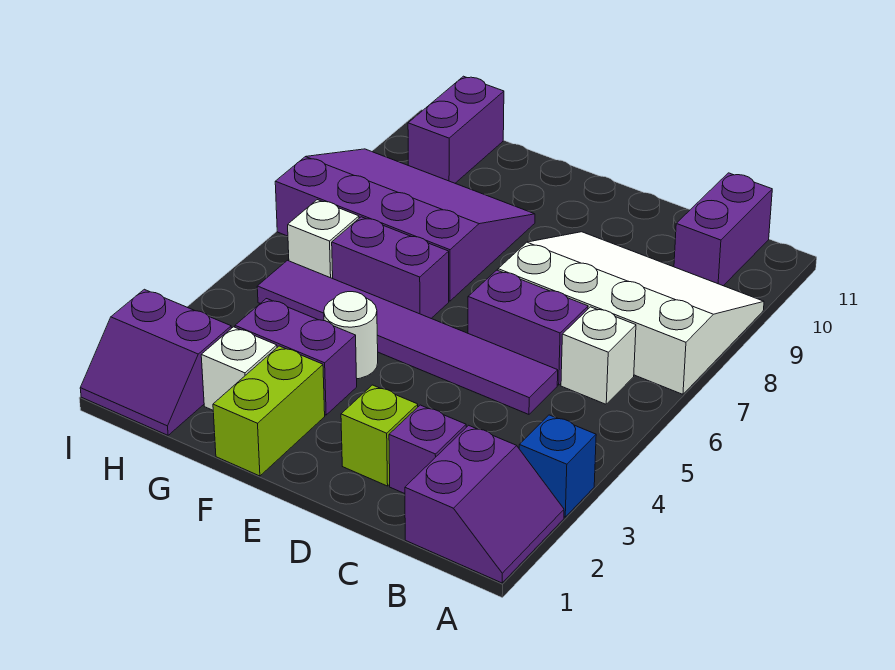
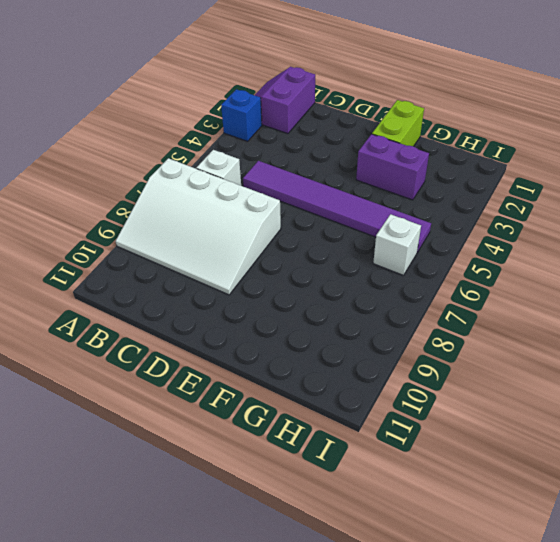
none -> purple 1x2 brick [674,173,772,286]
none -> purple 1x1 brick [389,405,466,494]
none -> purple 1x2 brick [468,270,588,385]

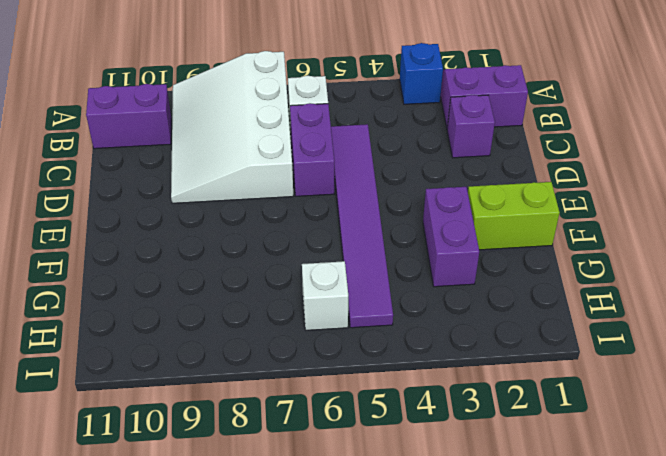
none -> lime 1x1 brick [341,385,418,486]
none -> white 1x1 round brick [324,292,378,379]
none -> purple 1x2 brick [332,217,449,318]

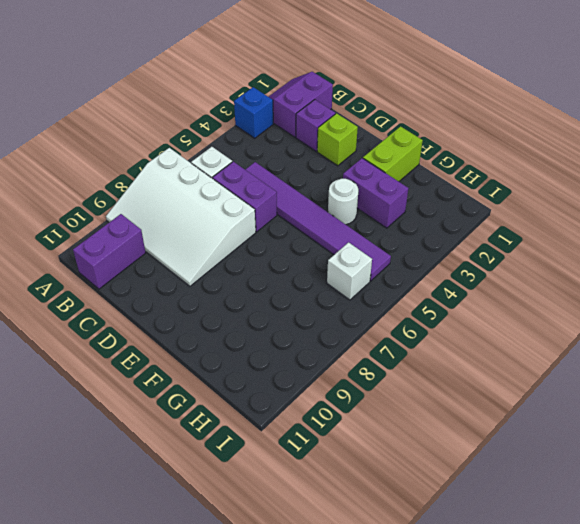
none -> purple 1x2 brick [332,217,449,318]
none -> purple 3x4 slope [275,149,535,301]
none -> white 1x1 brick [201,327,277,410]

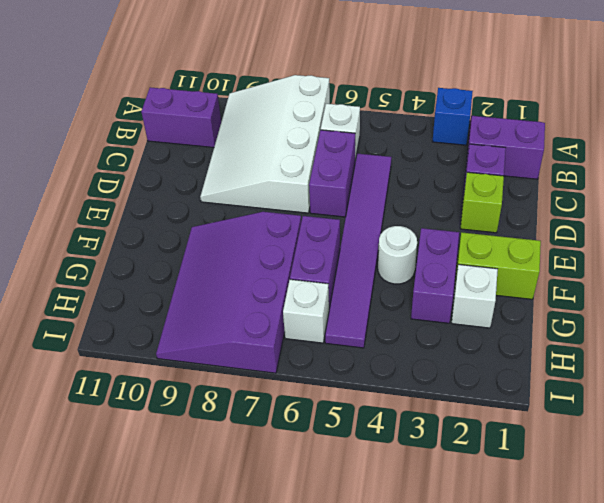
none -> purple 2x2 slope [80,289,231,435]
none -> purple 1x2 brick [408,76,504,183]

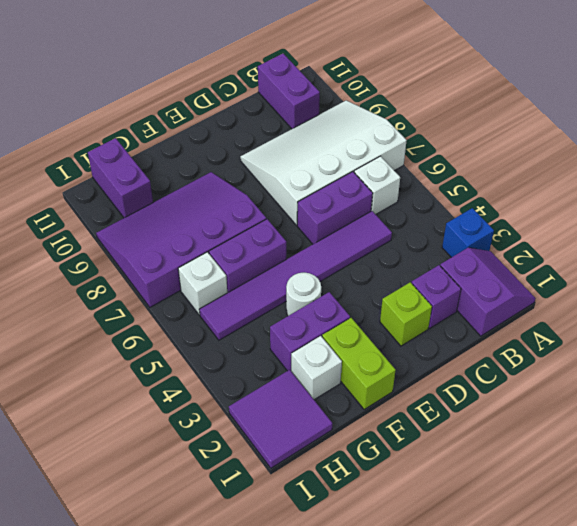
purple 2x2 tile [229,370,332,468] -> purple 2x2 slope [80,289,231,435]

